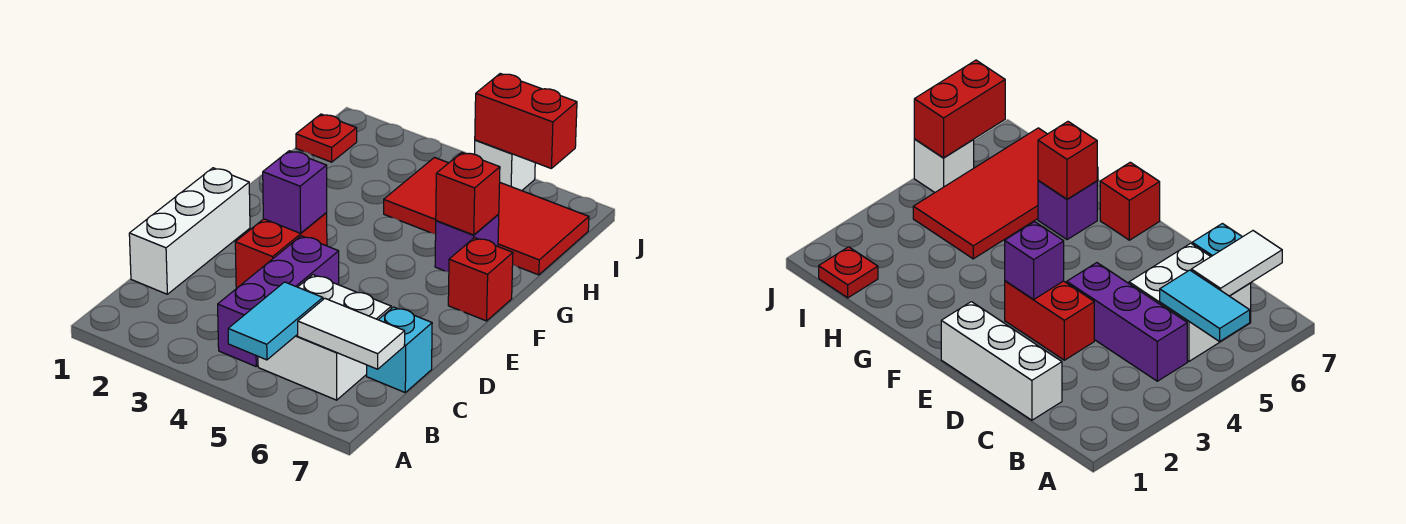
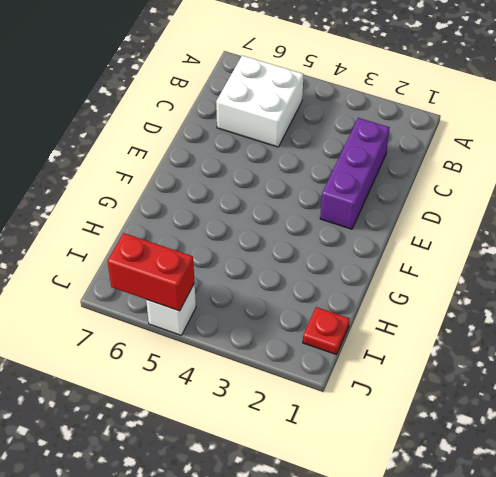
purple 1x3 brick [320,118,390,229] -> purple 1x3 brick moved to [218,236,339,366]
none -> white 1x3 brick [129,168,250,294]
none -> cyan 1x1 brick [367,307,432,392]
none -> red 1x2 brick [235,213,327,288]

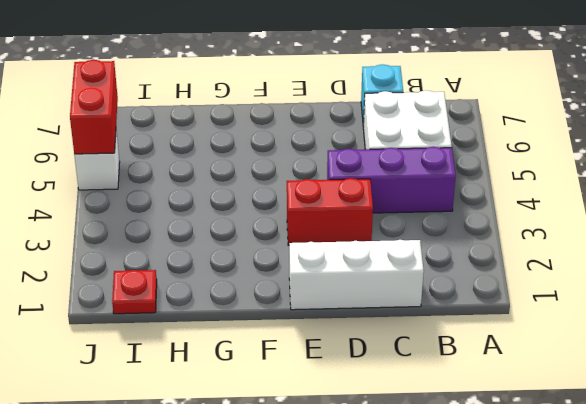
none -> red 1x1 brick [448,238,513,321]
none -> purple 1x1 brick [435,214,499,272]
none -> red 2x4 tile [384,158,589,275]

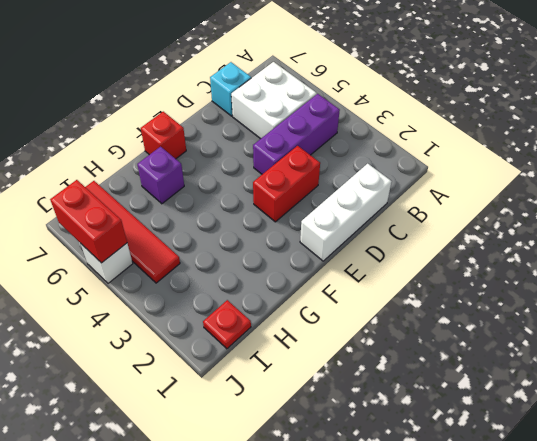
red 1x4 tile [86,181,180,283] -> red 2x4 tile [384,158,589,275]
none -> cyan 1x2 tile [228,282,323,360]
none -> white 1x2 tile [298,299,405,369]
none -> purple 1x1 brick [263,151,327,233]

